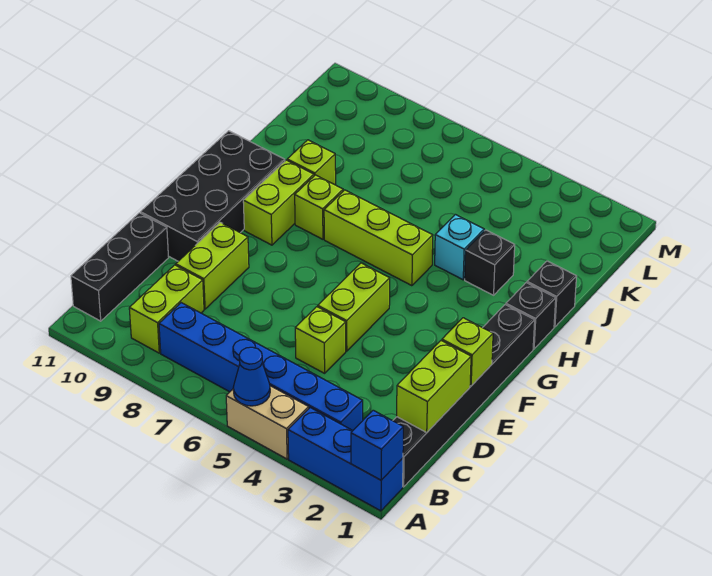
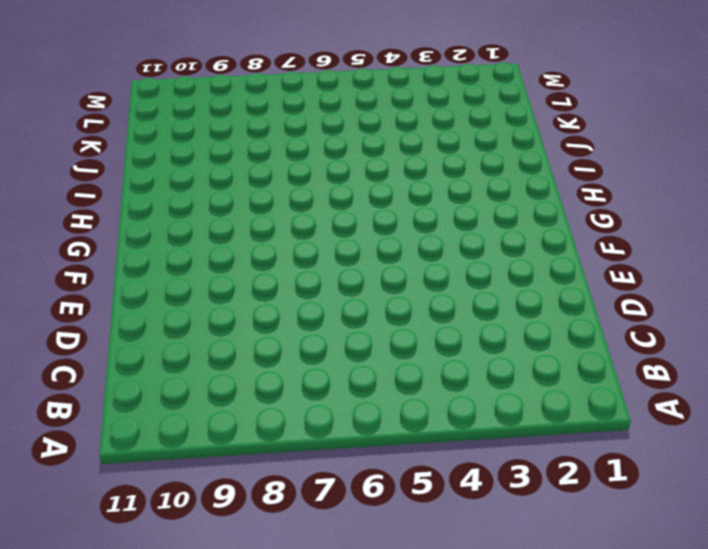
none -> blue 1x3 brick [288,408,403,511]
none -> tan 1x2 brick [226,386,309,459]
none -> black 1x6 brick [393,305,535,487]

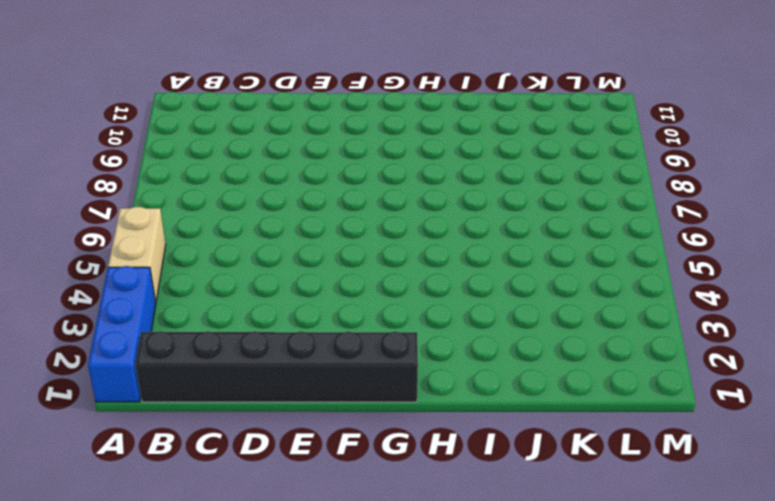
none -> blue 1x6 brick [159,303,363,430]
none -> lime 1x2 brick [129,265,204,353]
none -> black 1x3 brick [71,213,169,321]

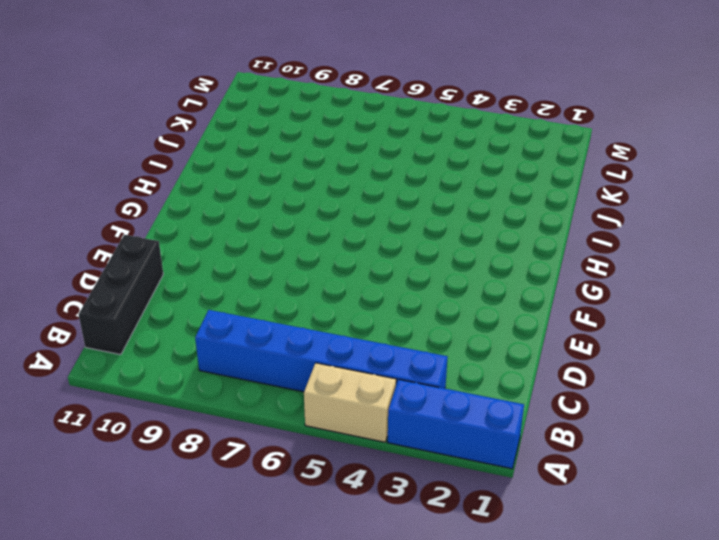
none -> black 1x6 brick [393,305,535,487]
none -> lime 1x2 brick [129,265,204,353]
none -> lime 1x1 brick [295,307,346,373]

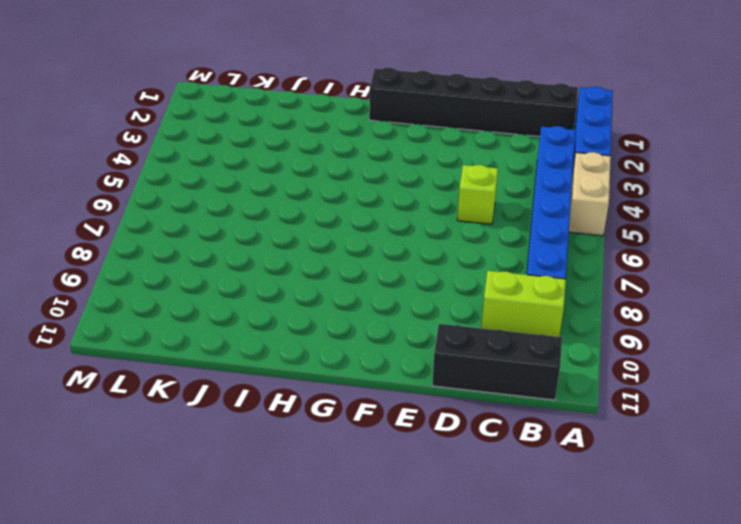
none -> lime 1x2 brick [176,222,249,309]
none -> lime 1x2 brick [318,263,390,351]
none -> black 2x4 brick [141,131,285,261]

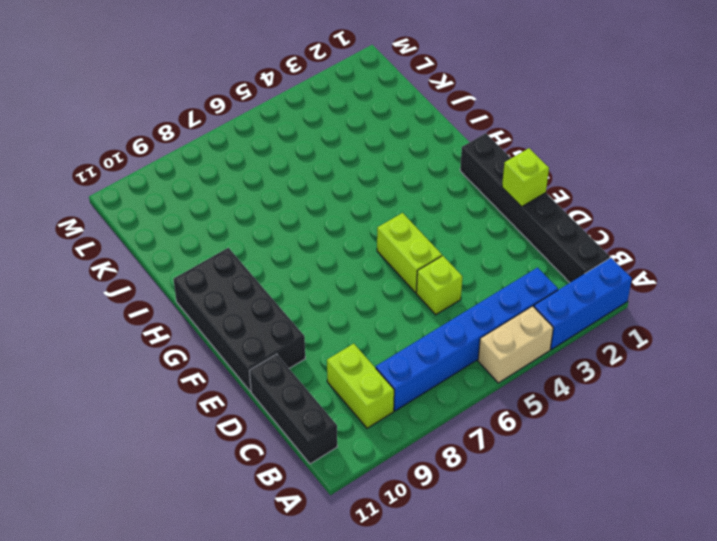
none -> lime 1x2 brick [176,222,249,309]
none -> lime 1x2 brick [243,160,314,245]
none -> black 1x1 brick [506,282,556,349]

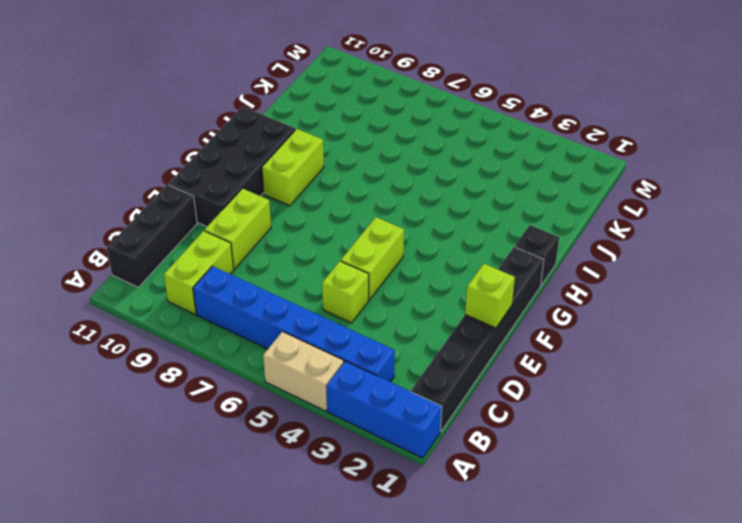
none -> lime 1x3 brick [324,190,433,286]
none -> lime 1x1 brick [295,175,343,239]
none -> black 1x1 brick [527,261,577,327]

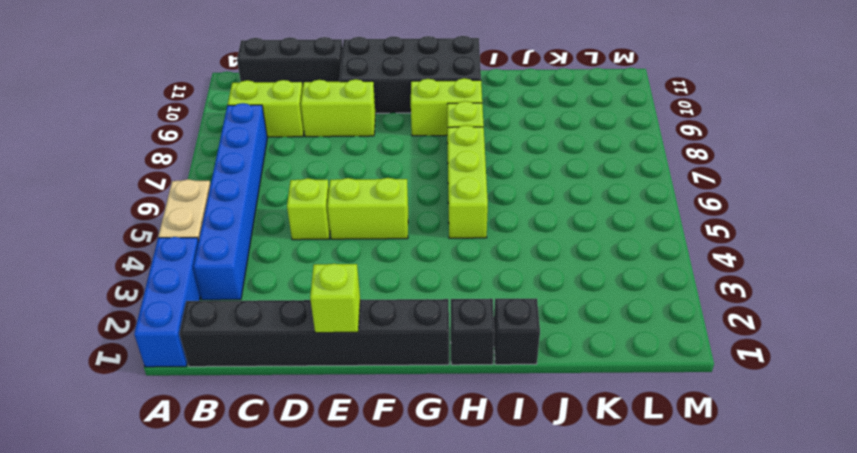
none -> black 1x1 brick [465,230,515,295]
none -> cyan 1x1 brick [435,215,484,280]
none -> lime 1x1 brick [287,140,336,185]

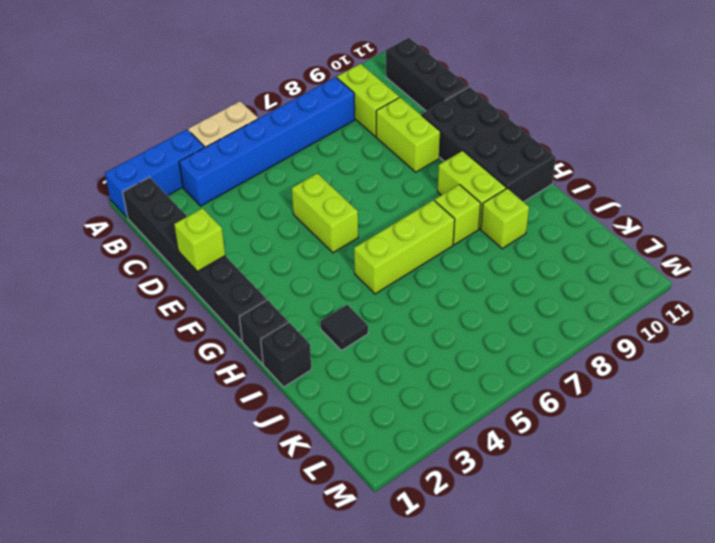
black 1x1 tile [320,305,368,350] -> black 1x1 brick [465,230,515,295]
none -> lime 1x1 brick [295,307,346,373]
none -> cyan 1x1 brick [435,215,484,280]
none -> blue 1x1 brick [351,410,403,480]

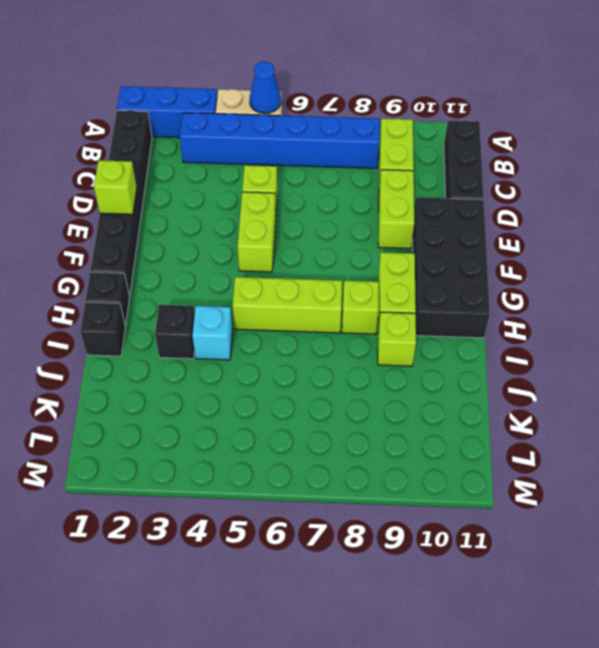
none -> blue 1x1 brick [351,410,403,480]
none -> lime 1x2 brick [397,341,471,432]

